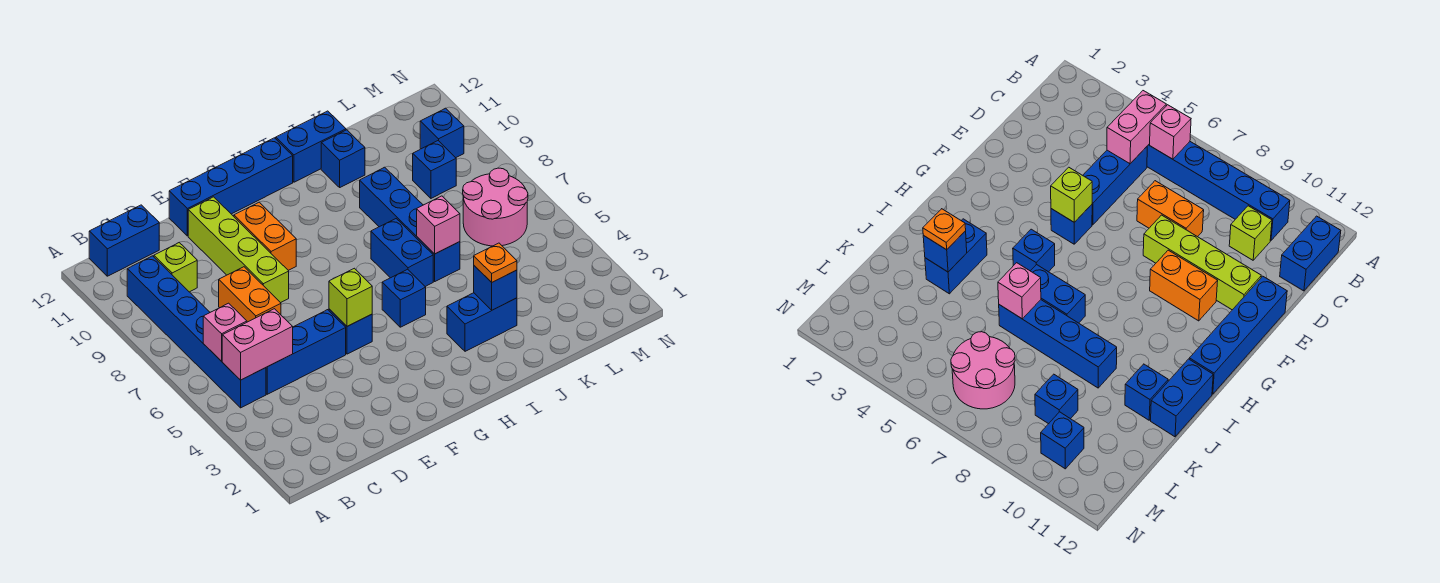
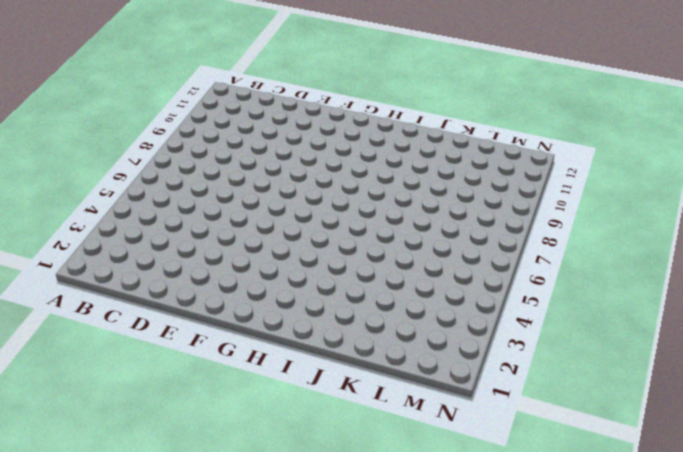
none -> blue 1x6 brick [127,256,266,408]
none -> blue 1x2 brick [89,205,159,276]
none -> blue 1x3 brick [266,310,346,394]

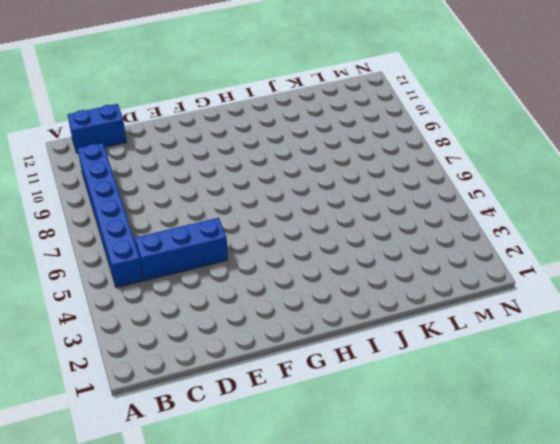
none -> lime 1x1 brick [154,243,197,292]
none -> orange 1x2 brick [219,267,281,322]
none -> lime 1x4 brick [188,197,289,303]

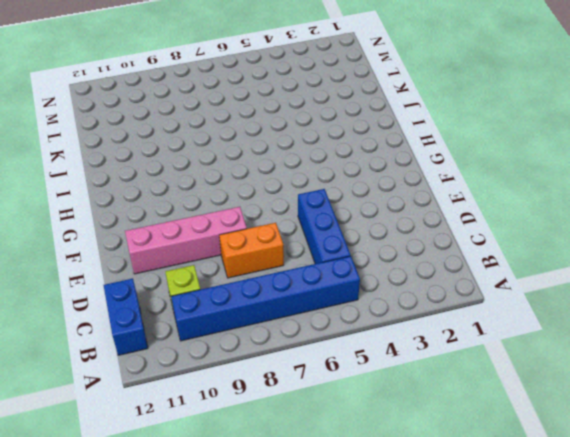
pink 1x4 brick [125,207,247,274] -> lime 1x4 brick [188,197,289,303]
none -> blue 1x4 brick [169,138,293,236]
none -> blue 1x1 brick [329,309,372,354]
none -> orange 1x2 brick [234,202,296,270]

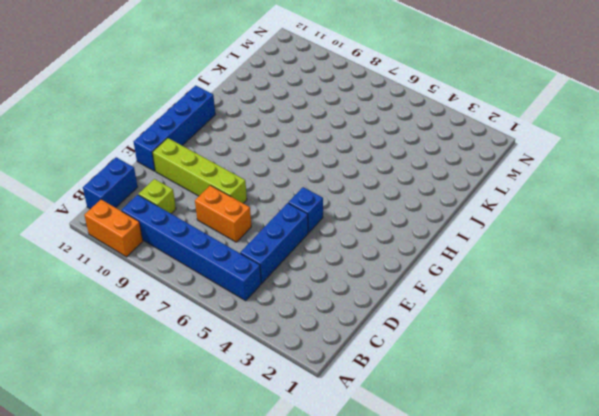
orange 1x2 brick [84,200,143,257] -> orange 1x2 brick moved to [234,202,296,270]
none -> blue 1x1 brick [382,269,426,327]
none -> blue 1x2 brick [447,293,517,351]
none -> blue 1x2 brick [371,219,433,287]

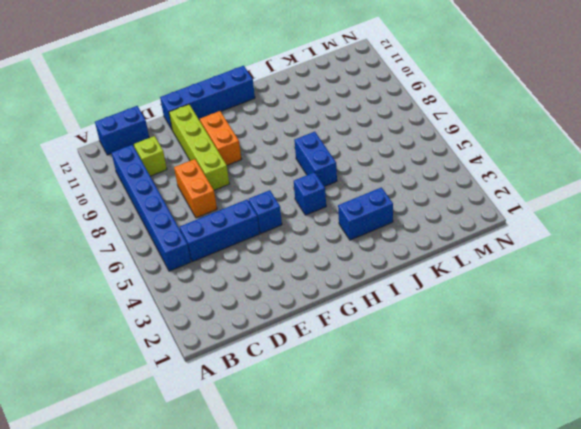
none -> blue 1x2 brick [276,111,346,182]
none -> blue 1x4 brick [360,167,460,281]
none -> blue 1x1 brick [321,130,365,187]

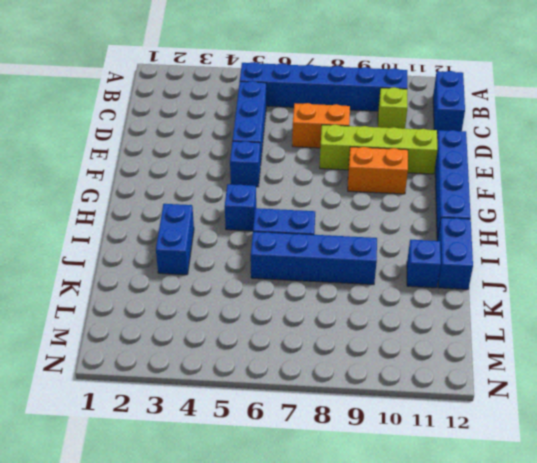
none -> pink 2x2 round brick [463,168,528,246]
none -> blue 1x1 brick [413,141,456,198]
none -> blue 1x1 brick [420,108,464,158]

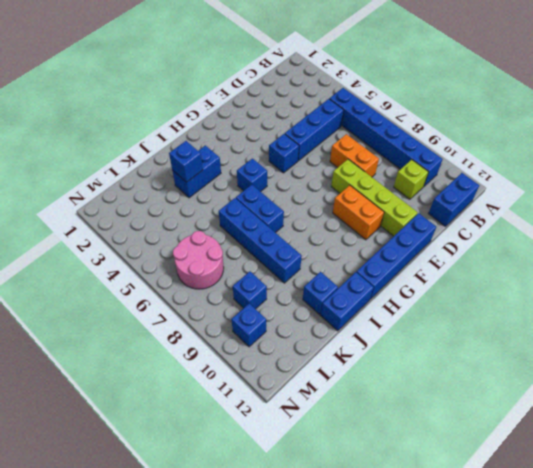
none -> pink 1x2 brick [222,309,293,380]
none -> pink 1x1 brick [203,303,247,361]
none -> lime 1x1 brick [329,268,372,326]

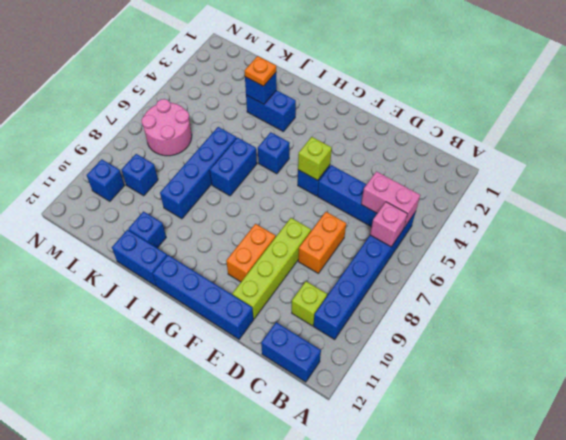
none -> pink 1x1 brick [417,196,460,254]

